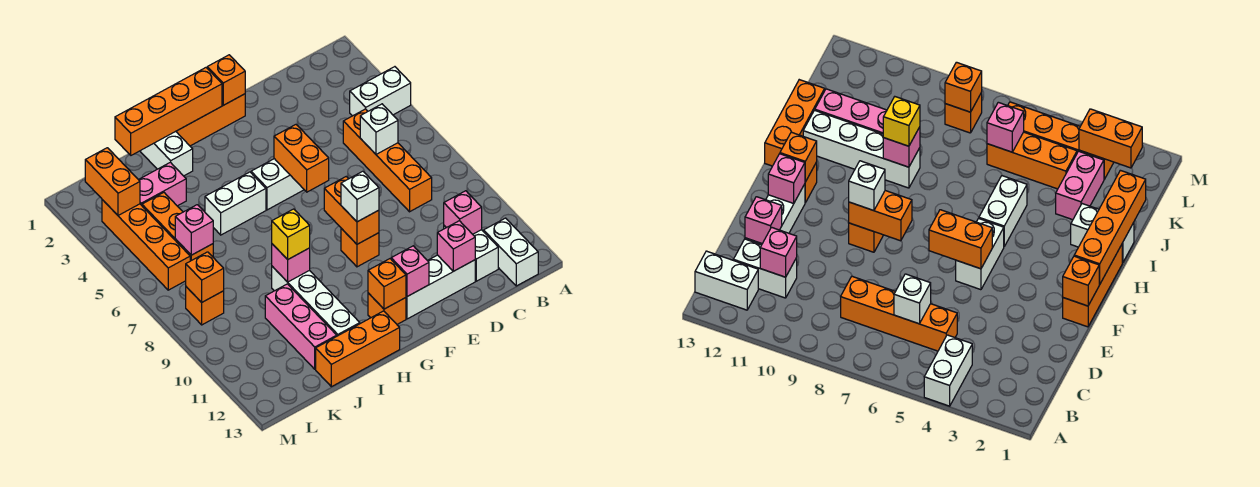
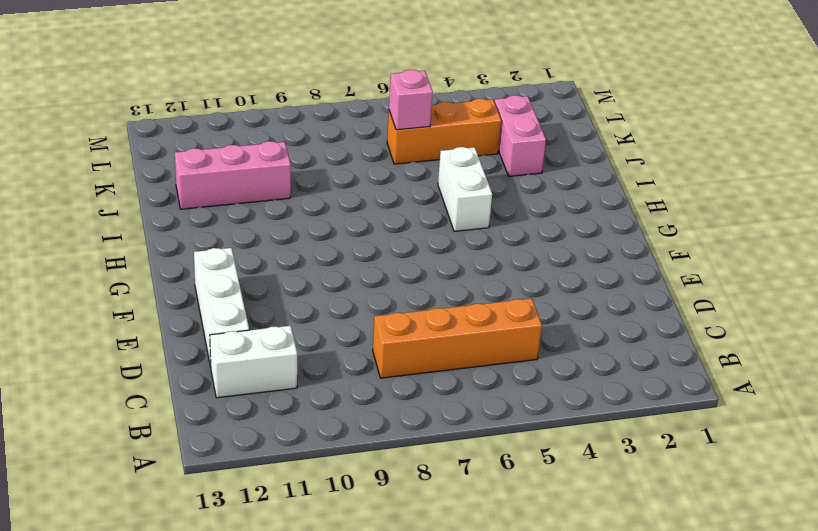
none -> white 1x2 brick [350,67,411,116]
none -> white 1x2 brick [484,218,538,286]
none -> orange 1x3 brick [176,94,245,146]
none -> white 1x2 brick [251,159,304,210]

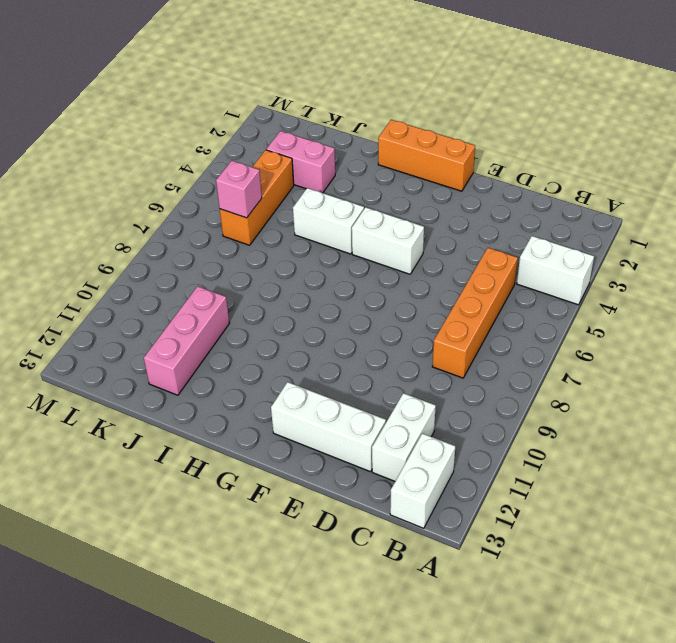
none -> orange 1x1 brick [341,228,379,267]
none -> orange 1x1 brick [368,293,406,324]
none -> orange 1x3 brick [316,311,400,387]
none -> white 1x2 brick [140,131,193,176]

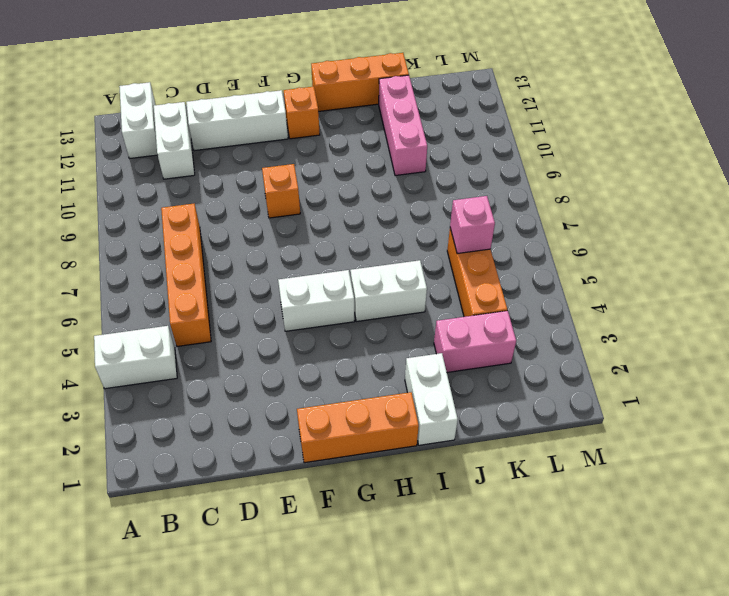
none -> white 1x4 brick [272,266,360,336]
none -> orange 1x4 brick [102,200,190,290]
none -> orange 1x1 brick [186,287,224,325]
none -> white 1x1 brick [360,104,398,154]

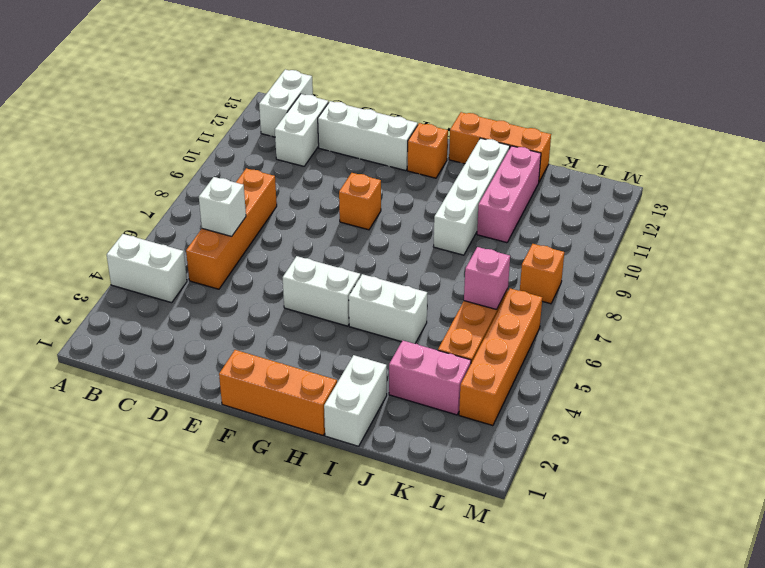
none -> pink 1x1 brick [444,191,482,234]
none -> pink 1x1 brick [437,221,475,271]
none -> orange 1x1 brick [207,55,245,105]
none -> orange 1x2 brick [274,125,329,192]

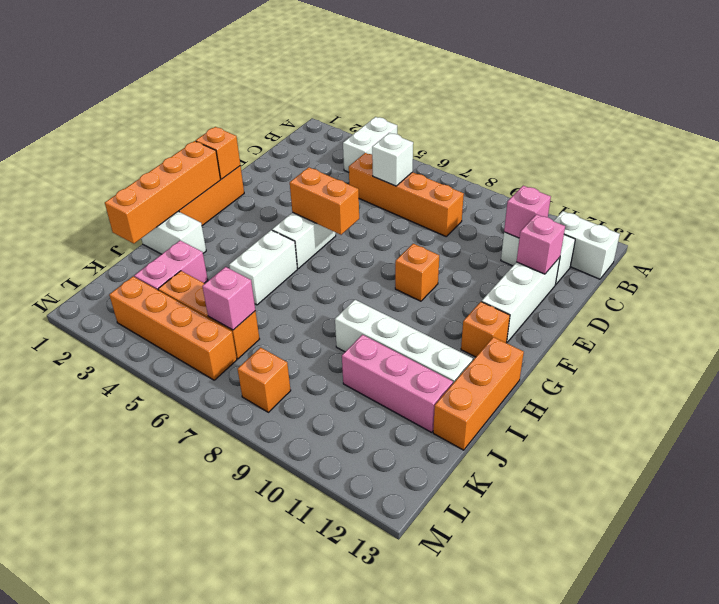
none -> orange 1x2 brick [324,176,379,244]
none -> pink 1x1 brick [391,246,429,296]
none -> orange 1x1 brick [368,259,406,309]
none -> pink 1x1 brick [272,244,310,282]

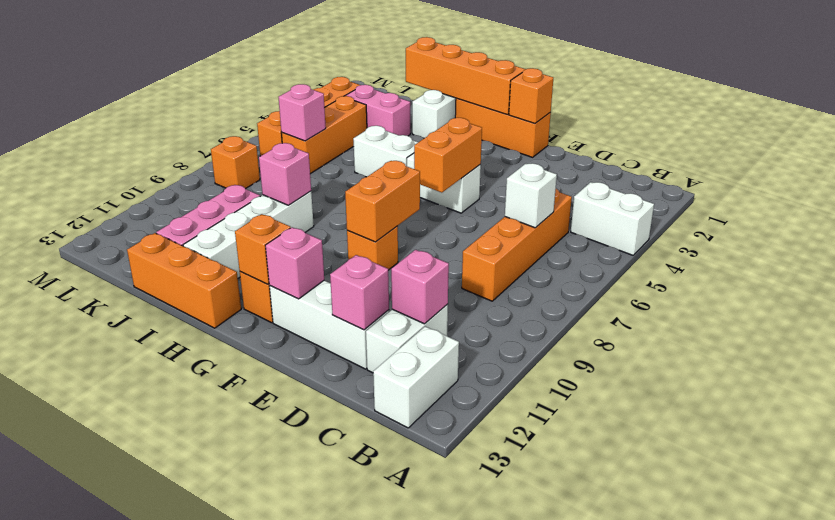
none -> orange 1x2 brick [85,148,140,215]
none -> orange 1x1 brick [186,252,224,302]
none -> white 1x1 brick [341,171,379,222]
none -> yellow 1x1 brick [272,209,310,259]

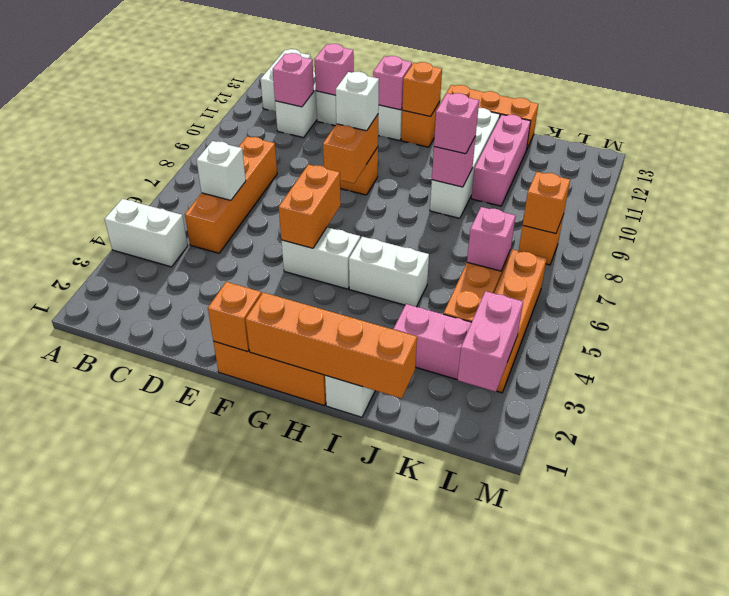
pink 1x1 brick [434,93,479,154] -> yellow 1x1 brick [272,209,310,259]
pink 1x2 brick [458,291,523,392] -> orange 1x2 brick [85,148,140,215]

